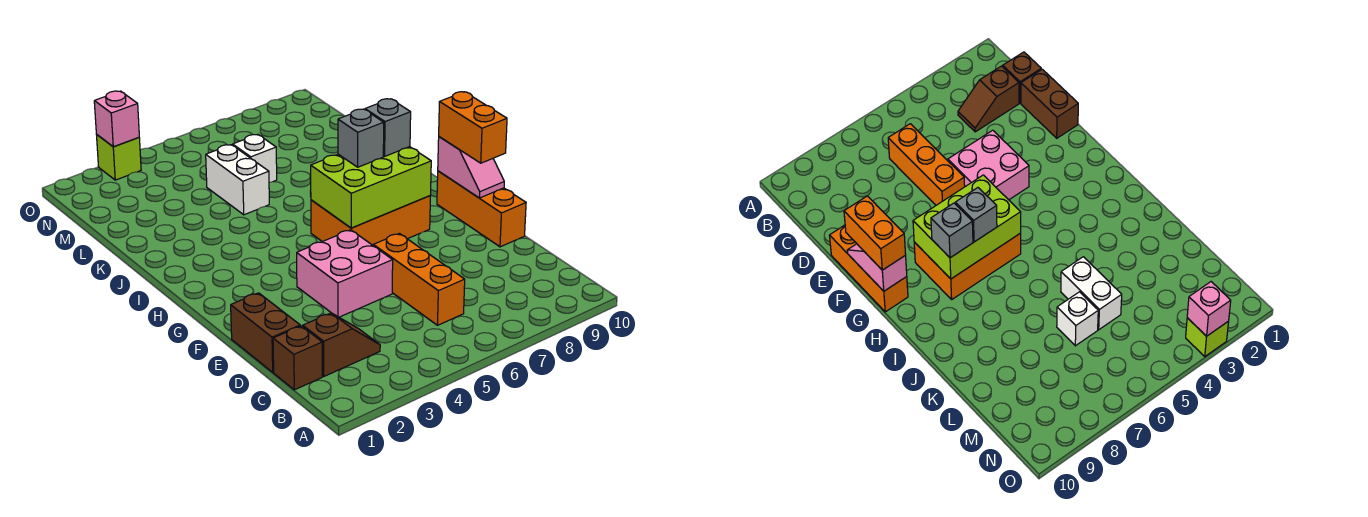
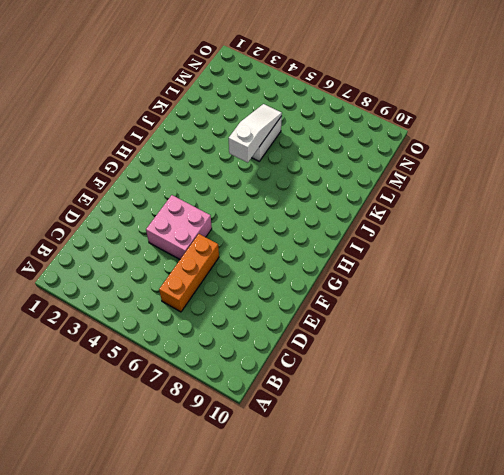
white 1x3 slope [229,104,282,163] -> none
none -> brown 1x1 brick [273,326,322,390]
none -> brown 1x2 slope [303,313,380,376]
none -> brown 1x2 brick [231,293,300,372]

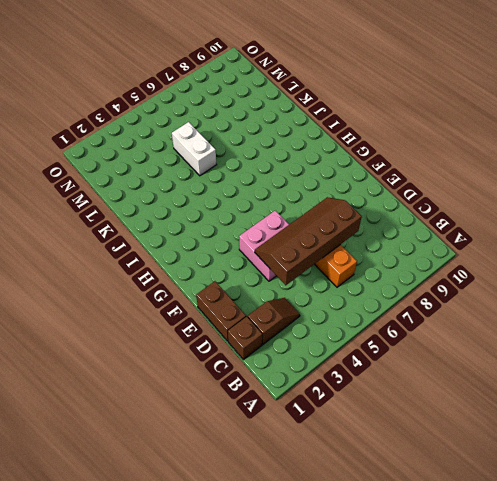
brown 2x4 slope [255,197,362,285] -> none
none -> orange 1x3 brick [437,171,526,247]
none -> orange 2x3 brick [311,196,430,245]
none -> white 1x1 brick [233,134,277,182]

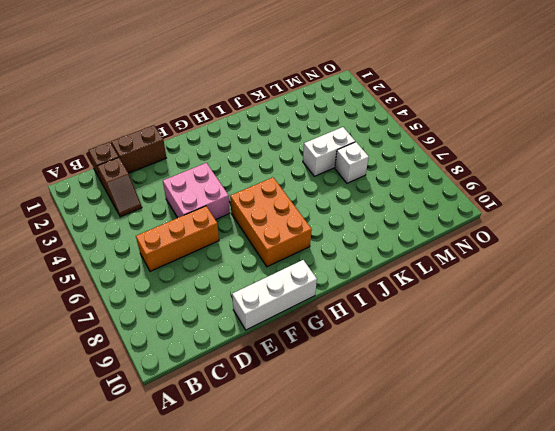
white 1x3 brick [232,260,317,330] -> orange 1x3 brick [437,171,526,247]
none -> lime 1x1 brick [97,135,141,180]
none -> pink 1x2 slope [438,137,504,198]
none -> lime 2x3 brick [311,147,431,228]

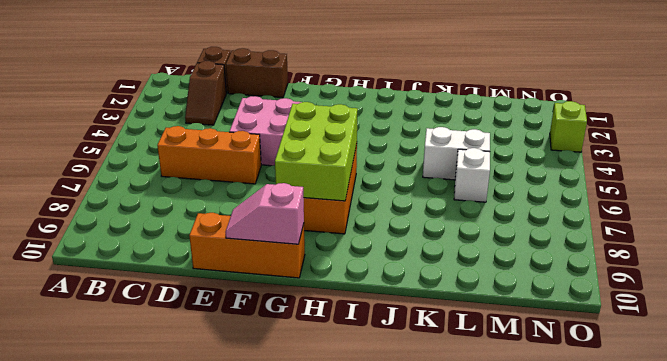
none -> pink 1x1 brick [94,91,139,147]
none -> orange 1x2 brick [439,92,507,163]
none -> grey 1x1 brick [338,109,384,167]

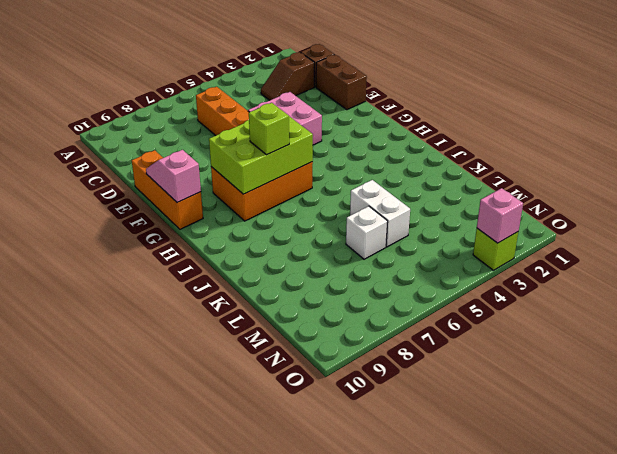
lime 1x1 brick [249,103,289,155] -> grey 1x1 brick [338,109,384,167]
none -> orange 1x2 brick [439,92,507,163]
none -> grey 1x1 brick [365,99,411,156]

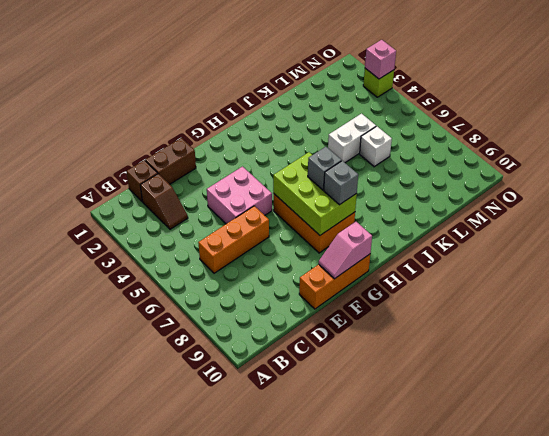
none -> orange 1x2 brick [439,92,507,163]

